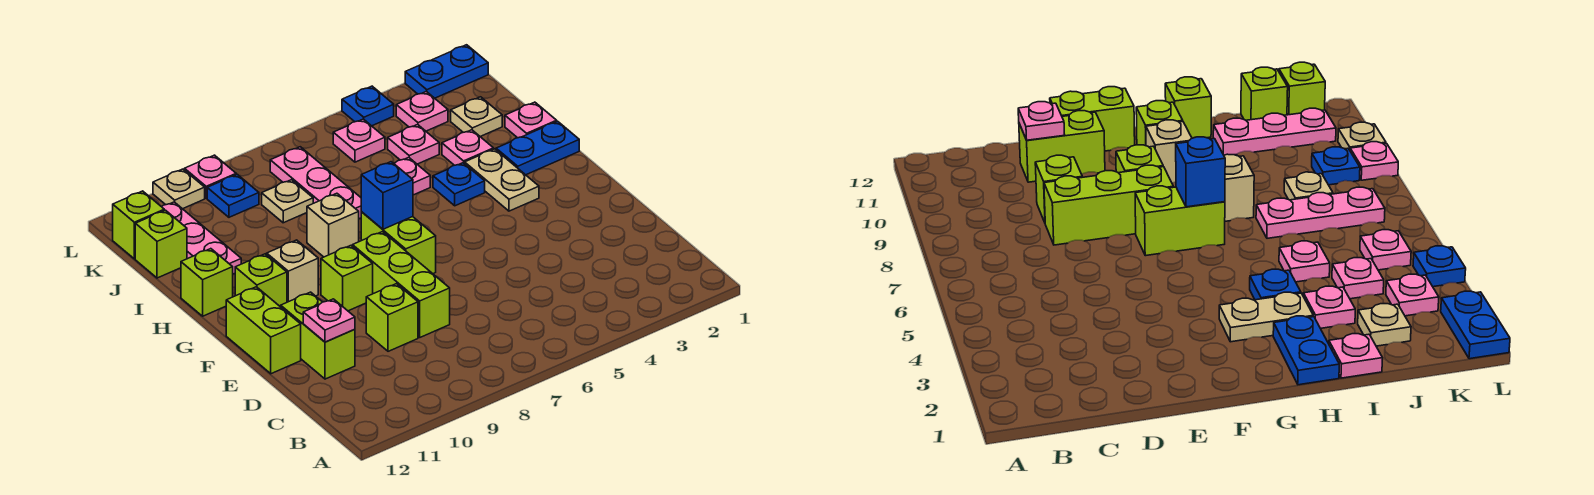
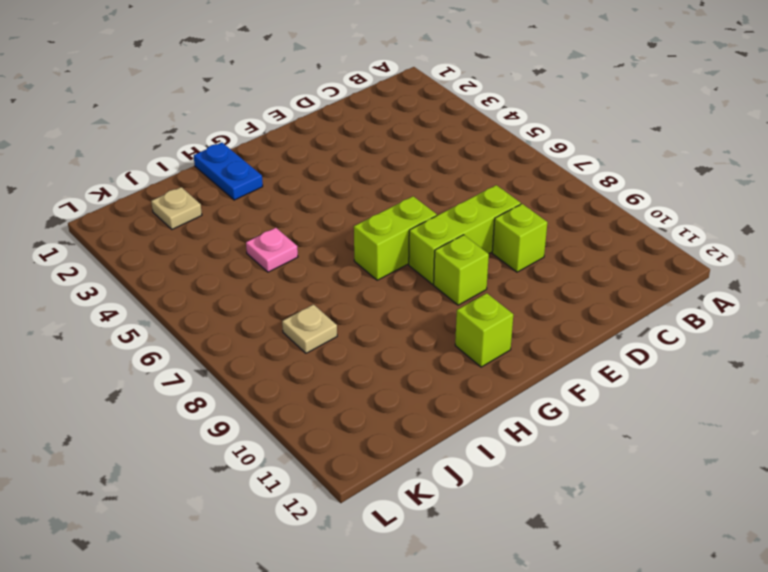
none -> lime 1x2 brick [281,292,355,379]
none -> lime 1x2 brick [226,287,301,374]
none -> tan 1x2 plate [465,149,539,211]
none -> tan 1x1 brick [267,240,318,302]

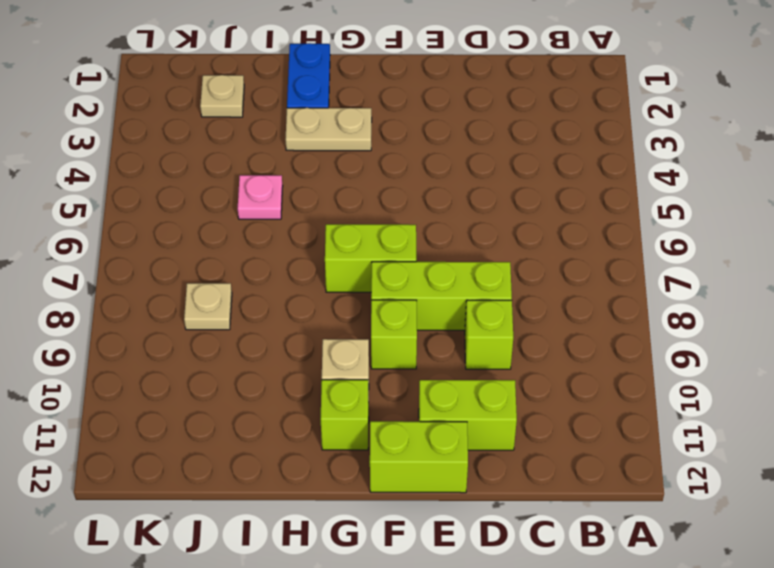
none -> blue 1x1 plate [433,163,485,206]
none -> tan 1x1 brick [307,193,359,257]
none -> lime 1x1 brick [181,249,233,316]
none -> pink 1x1 plate [505,102,557,138]

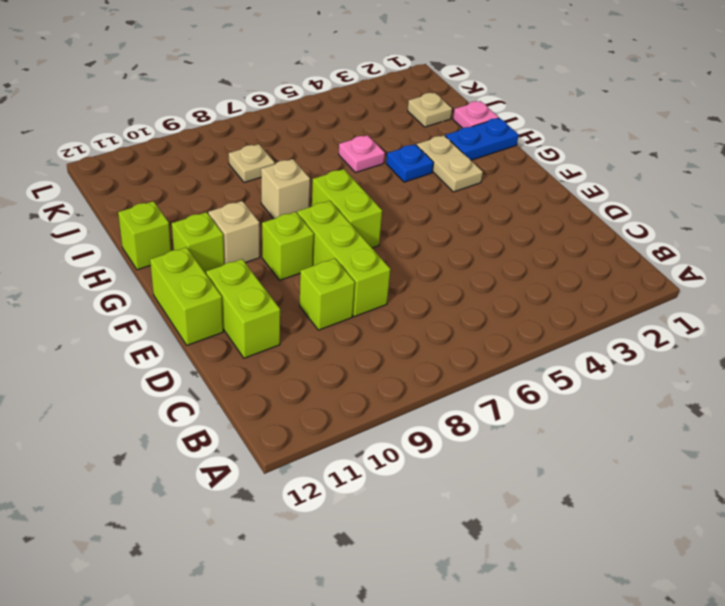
none -> pink 1x1 plate [442,130,494,165]
none -> pink 1x3 plate [270,147,362,219]
none -> pink 1x3 plate [162,202,241,274]
none -> pink 1x1 plate [388,125,439,164]

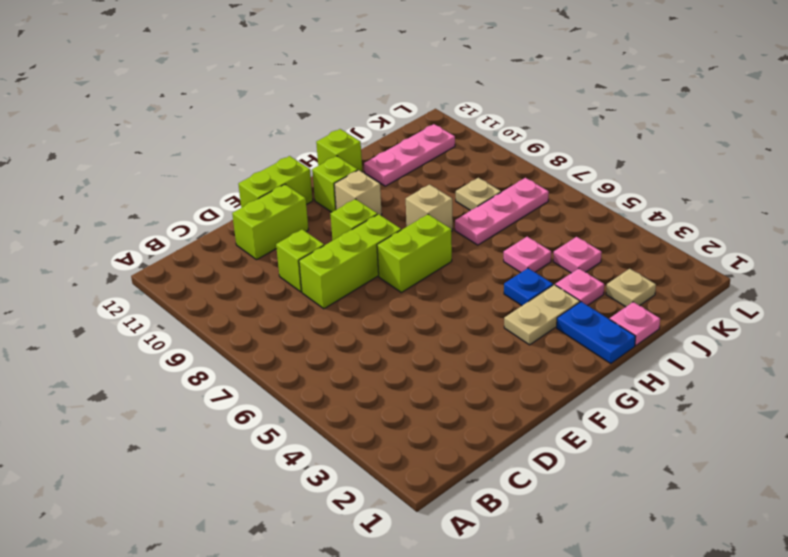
none -> lime 1x1 brick [135,210,187,278]
none -> pink 1x1 plate [396,91,448,131]
none -> pink 1x1 plate [333,119,385,162]
none -> blue 1x1 plate [207,174,259,217]

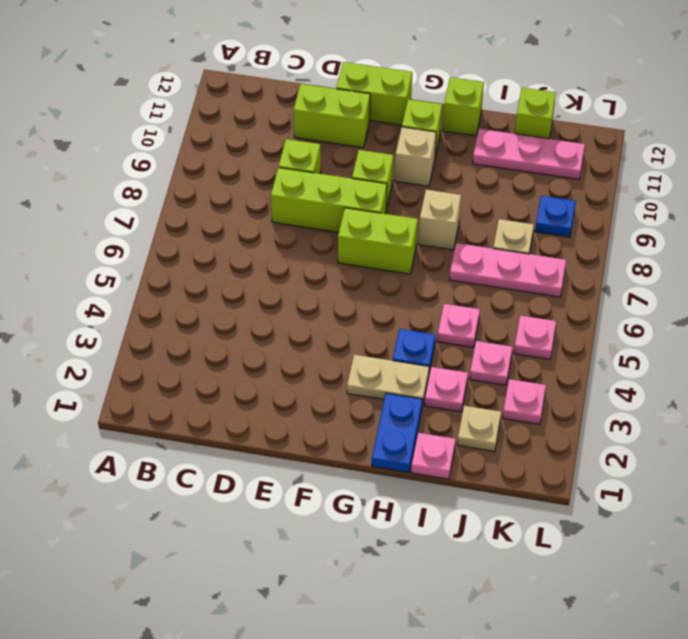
none -> lime 1x1 brick [113,191,164,259]
none -> blue 1x2 plate [405,45,488,98]
none -> blue 1x1 plate [342,86,394,126]
none -> pink 1x1 plate [185,155,236,198]

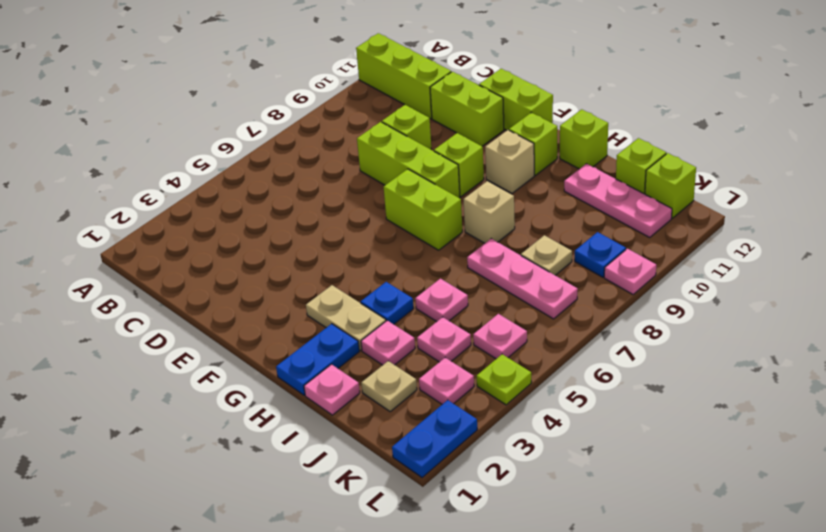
lime 1x3 brick [356,33,451,118] -> none
lime 1x1 plate [477,354,532,405] -> blue 1x1 plate [342,86,394,126]
none -> tan 1x1 plate [153,169,205,209]
none -> pink 1x1 plate [303,299,355,342]
none -> blue 1x1 brick [361,162,413,229]

